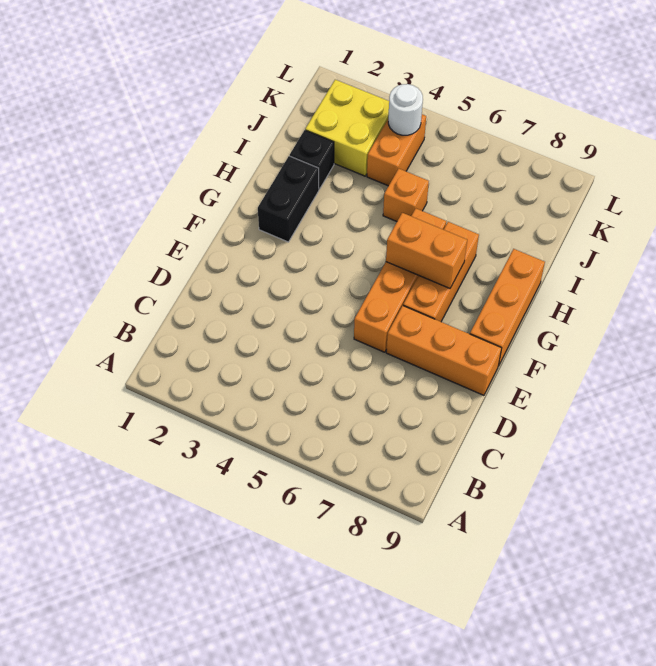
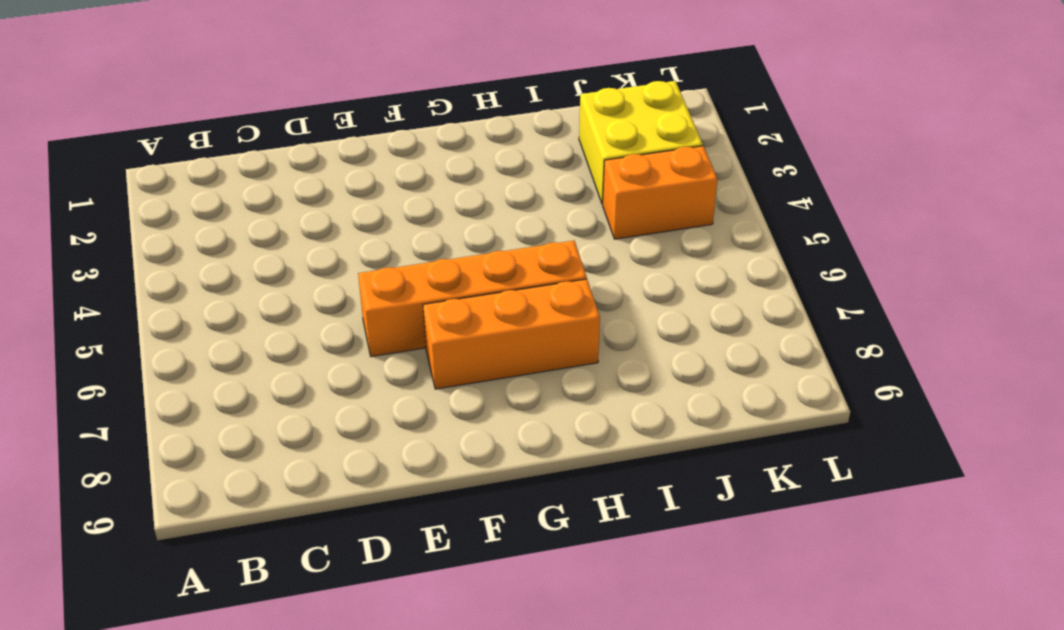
none -> orange 1x3 brick [386,306,502,395]
none -> orange 1x3 brick [470,249,545,366]

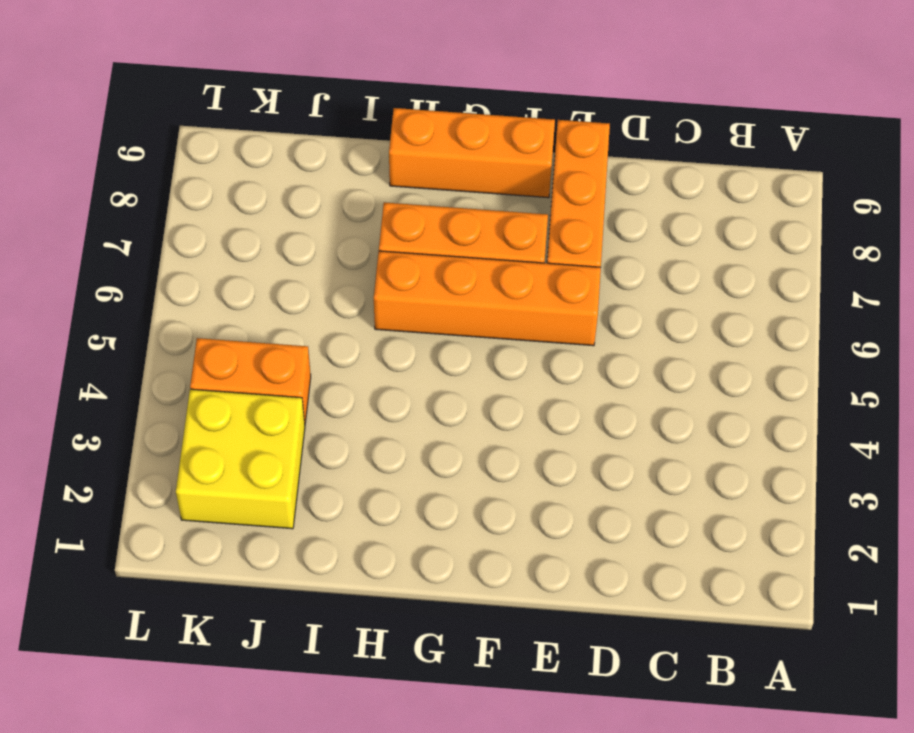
none -> black 1x2 brick [258,156,319,242]
none -> black 1x1 brick [290,130,334,189]

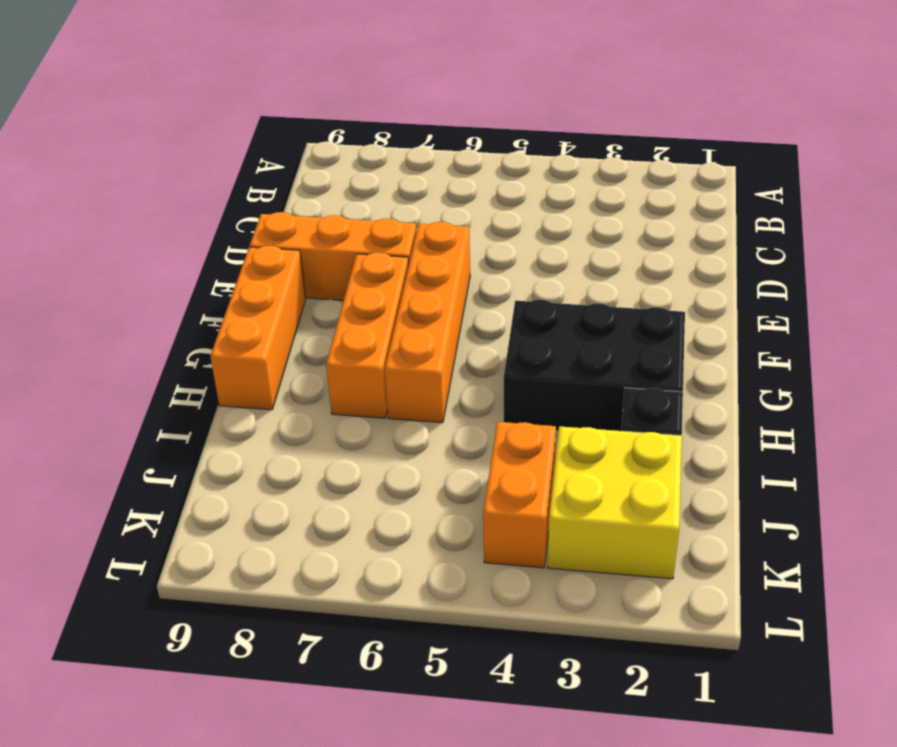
black 2x3 brick [504,300,685,431] -> black 1x2 brick [258,156,319,242]
none -> orange 1x1 brick [383,169,429,222]
none -> orange 1x2 brick [386,213,467,288]

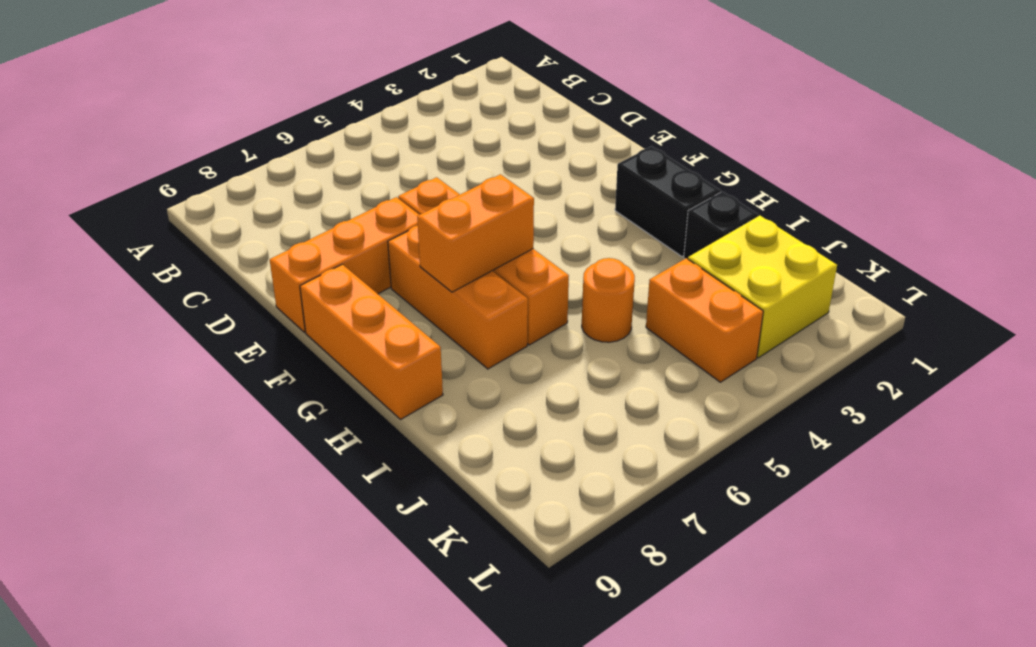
orange 1x1 round brick [582,258,635,342] -> orange 1x1 brick [383,169,429,222]
none -> white 1x1 round brick [388,84,423,135]

